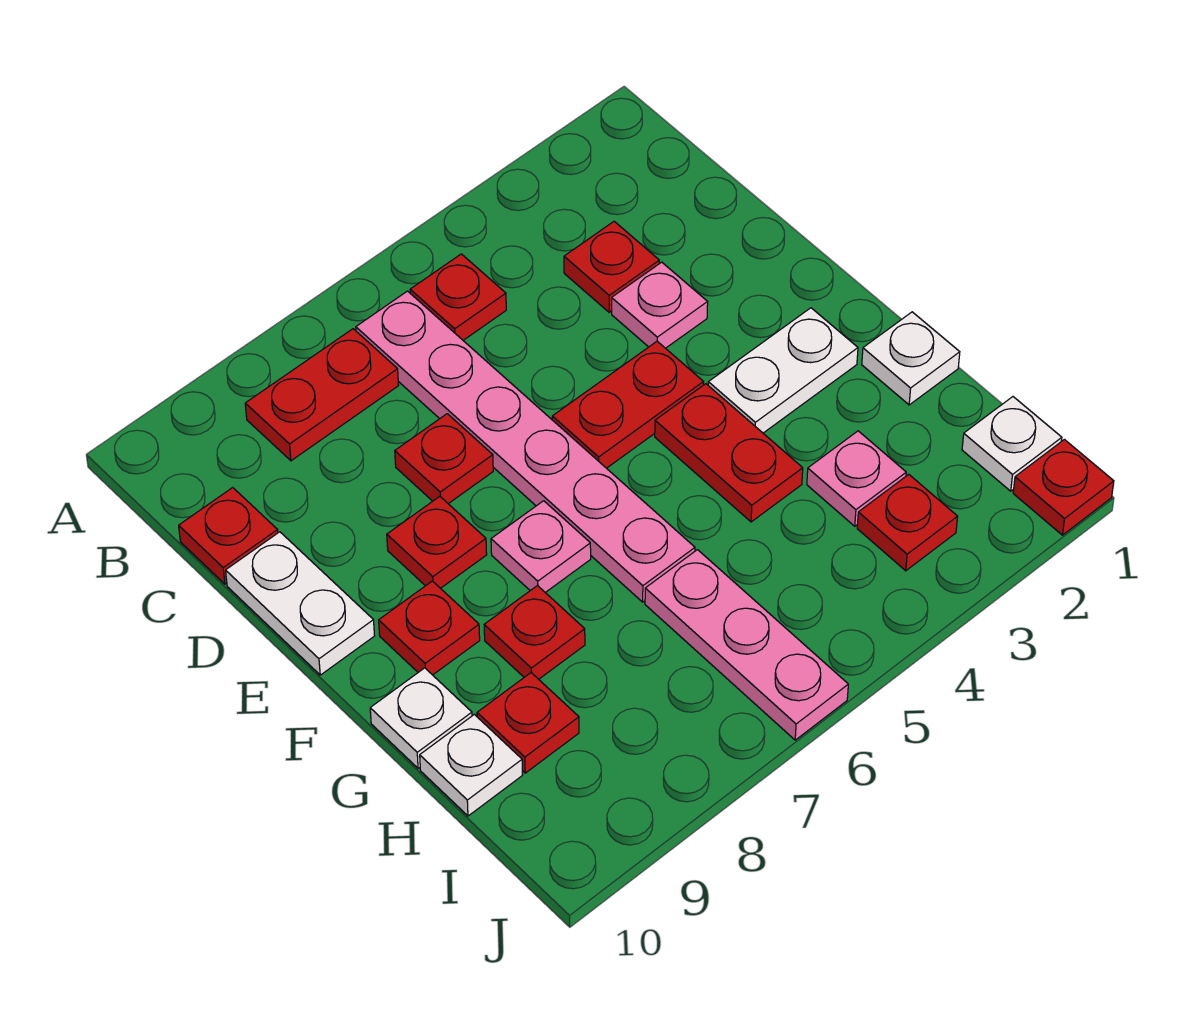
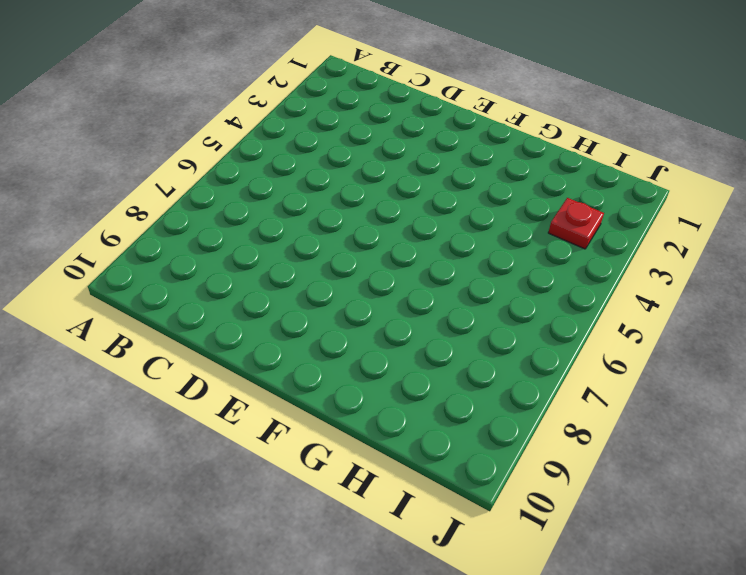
none -> red 1x1 plate [410,254,506,340]
none -> pink 1x6 plate [356,291,695,602]
none -> red 1x2 plate [245,329,399,461]

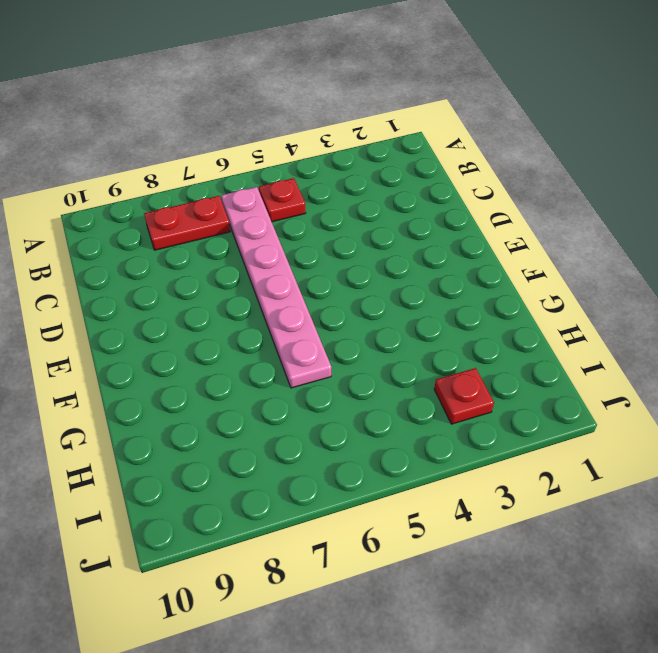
none -> red 1x1 plate [564,221,659,312]
none -> red 1x1 plate [179,488,278,584]
none -> pink 1x1 plate [612,262,708,348]

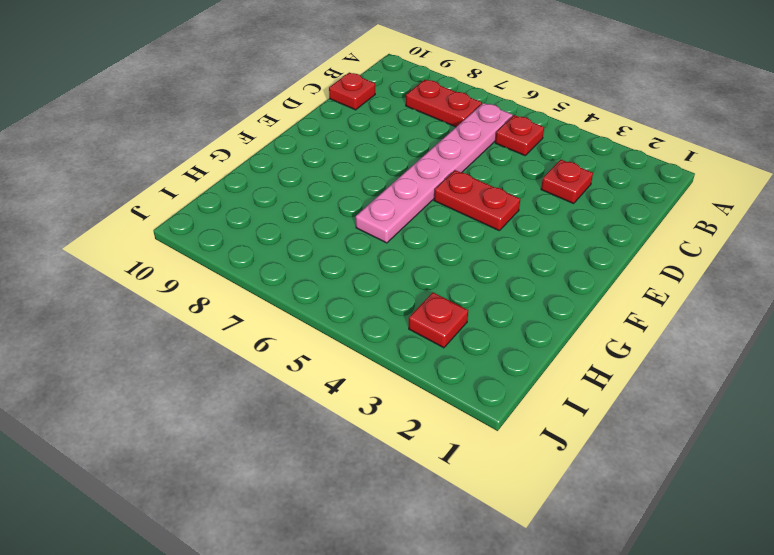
none -> pink 1x1 plate [612,262,708,348]
none -> red 1x1 plate [395,414,493,504]
none -> white 1x2 plate [226,532,375,675]

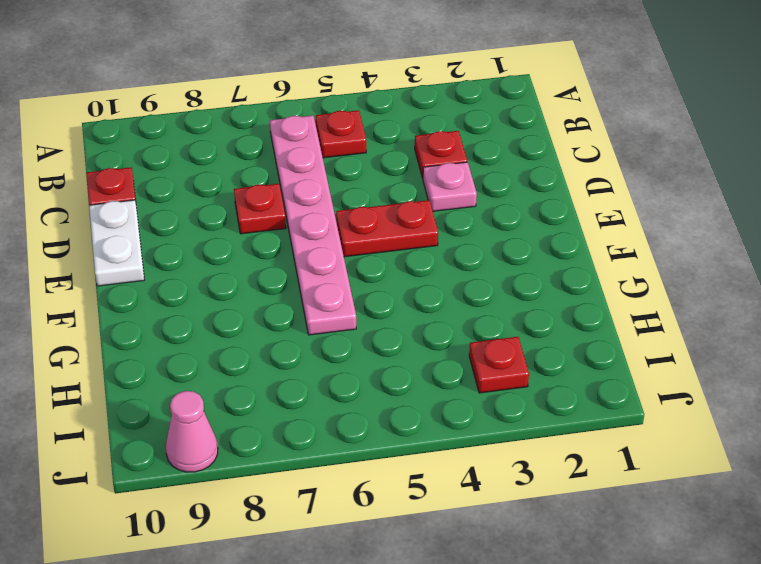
pink 1x1 cone [166,391,218,472] -> none
none -> red 1x2 plate [245,329,399,461]
none -> red 1x1 plate [387,497,487,588]
none -> white 1x2 plate [708,308,858,433]

